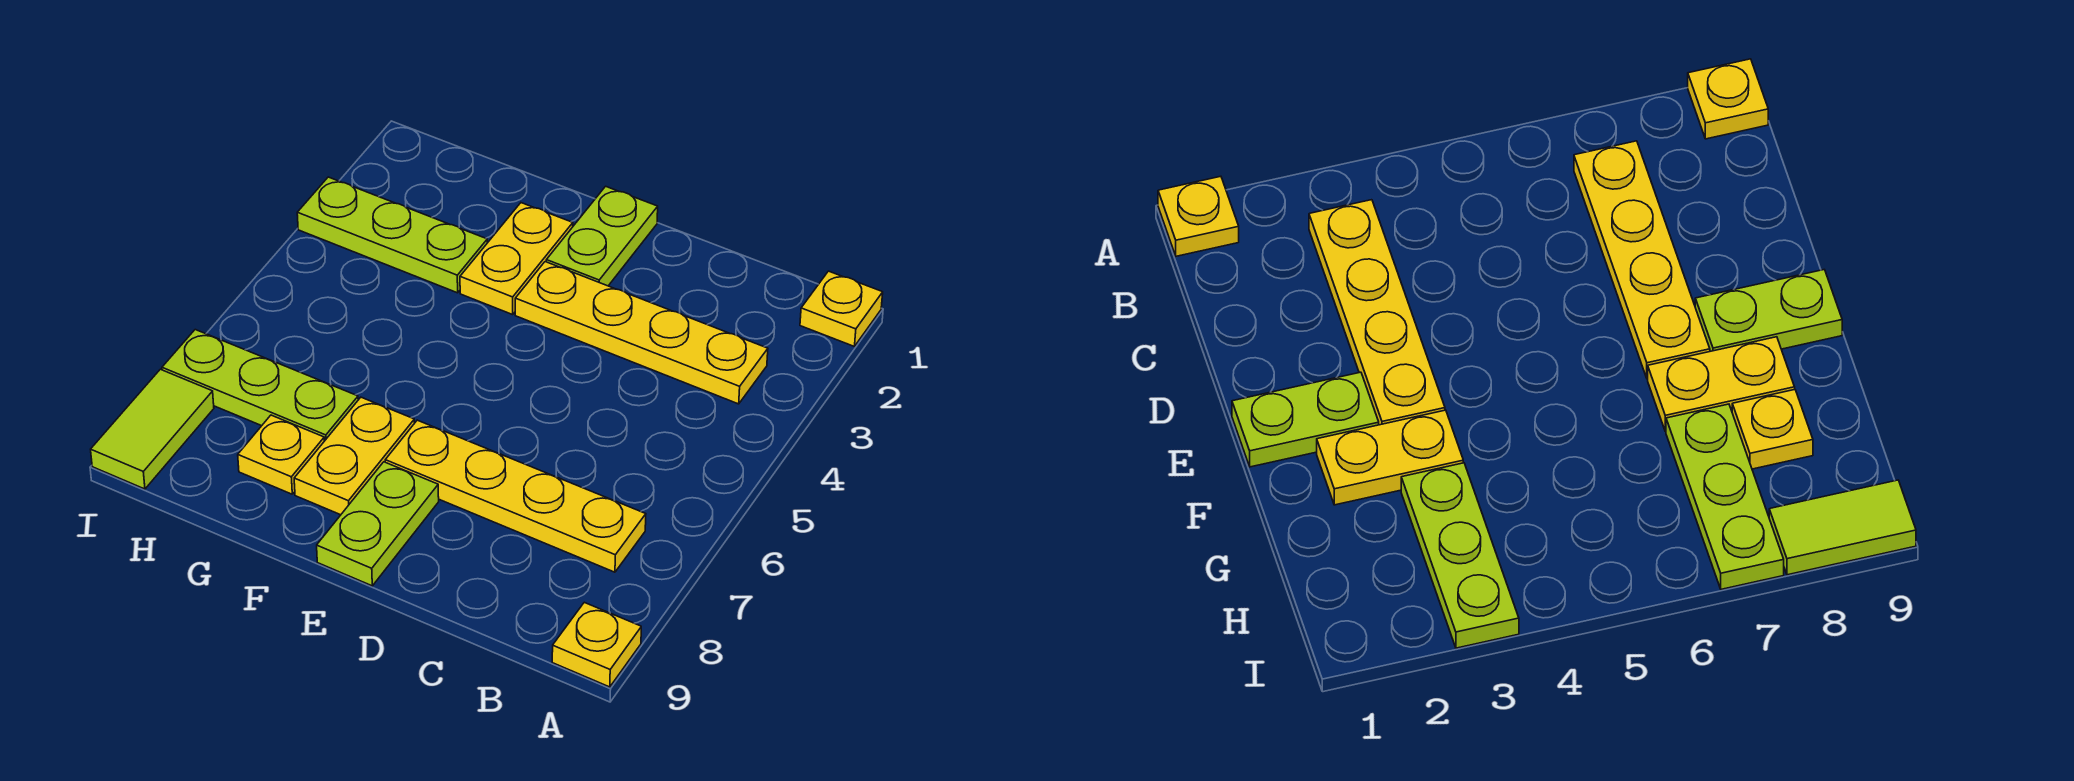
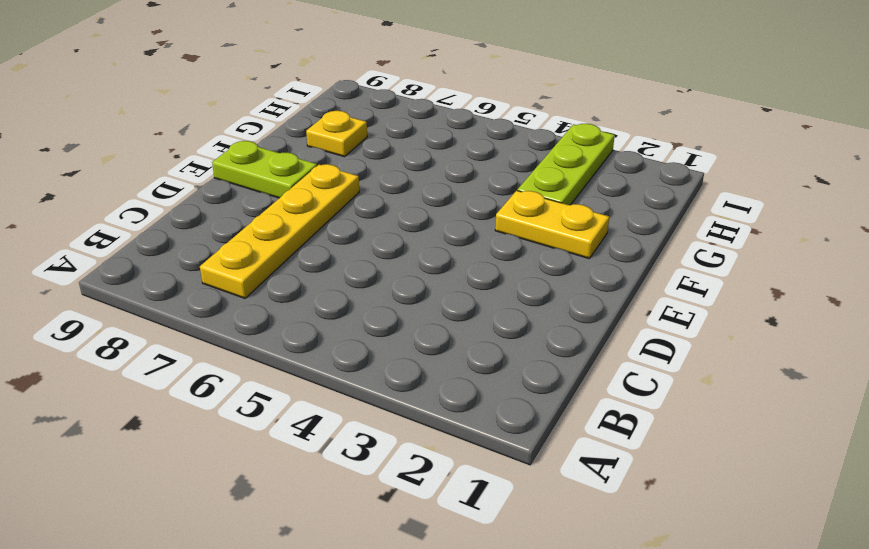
none -> yellow 1x1 plate [800,271,883,346]
none -> yellow 1x1 plate [552,602,641,687]
none -> yellow 1x4 plate [515,262,768,404]

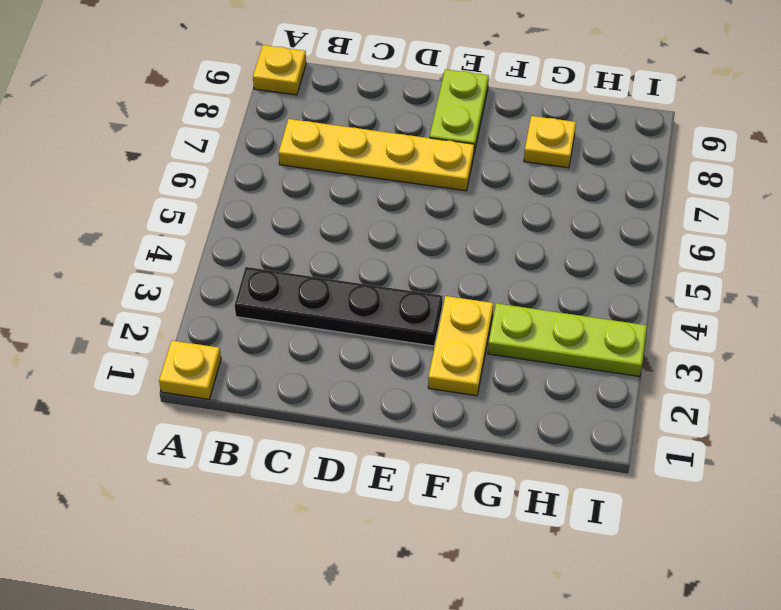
black 1x4 plate [235,267,443,346] -> yellow 1x4 plate [515,262,768,404]
none -> lime 1x2 plate [546,186,658,286]
none -> yellow 1x2 plate [294,397,415,515]
none -> lime 1x3 plate [162,330,358,441]

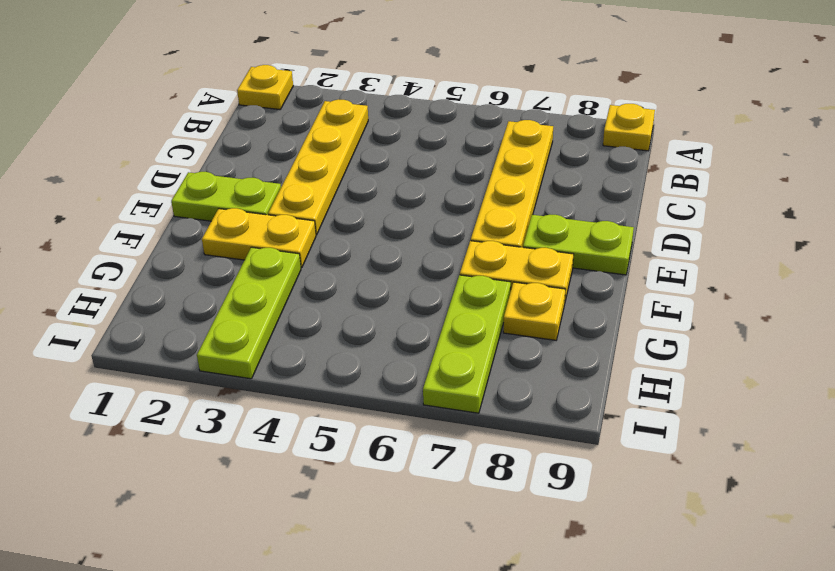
none -> lime 1x2 tile [91,369,214,489]

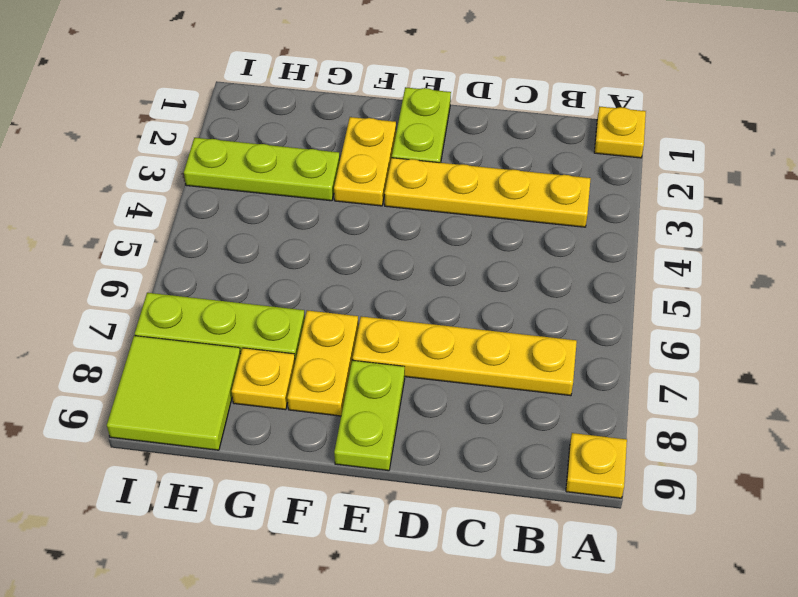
lime 2x2 tile [107,336,241,450] -> lime 1x2 tile [91,369,214,489]

